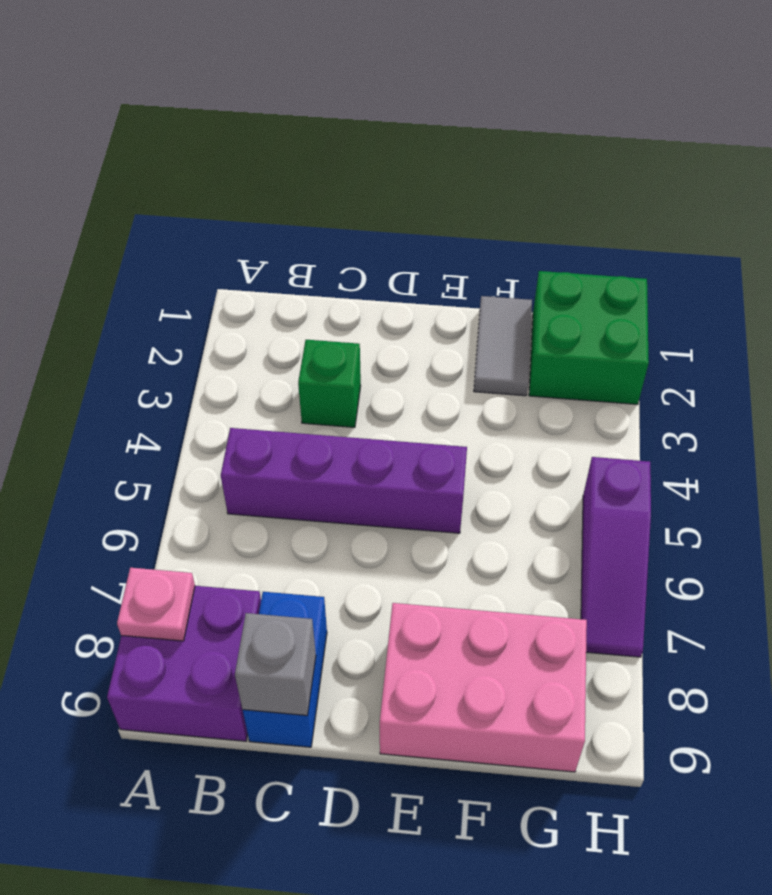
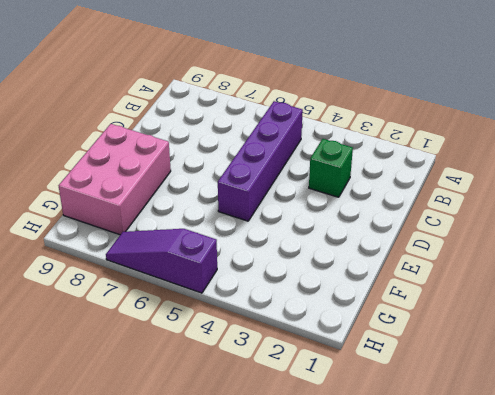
none -> purple 2x2 brick [107,586,261,741]
none -> blue 1x2 brick [243,592,327,747]

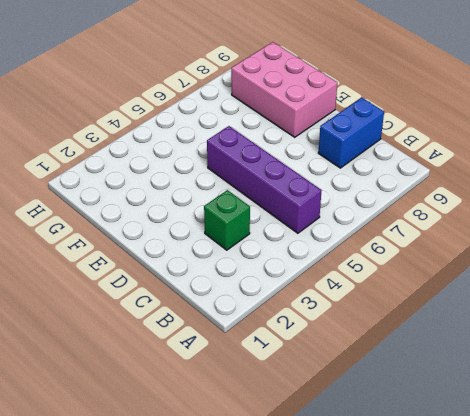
none -> purple 2x2 brick [107,586,261,741]
none -> grey 1x2 tile [474,296,532,396]

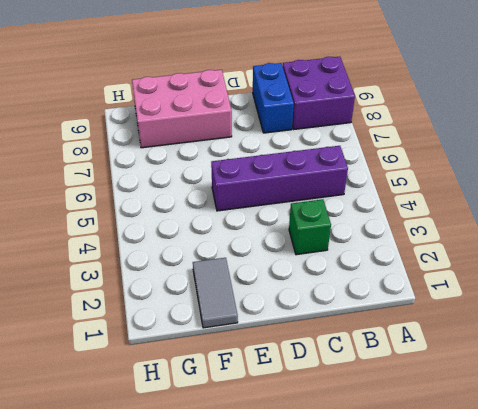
none -> green 2x2 brick [529,271,649,404]
none -> purple 1x3 slope [581,457,651,657]

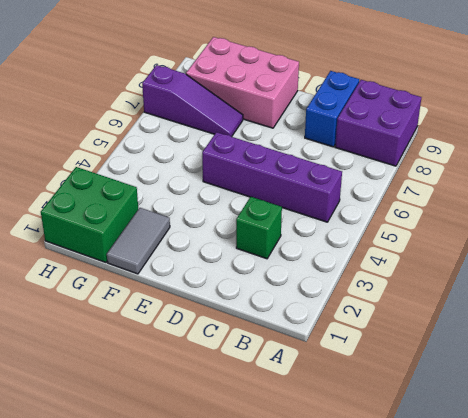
purple 1x3 slope [142,65,243,137] -> purple 1x3 slope turned to [581,457,651,657]
none -> pink 1x1 plate [117,568,195,641]
none -> grey 1x1 brick [235,613,316,716]

